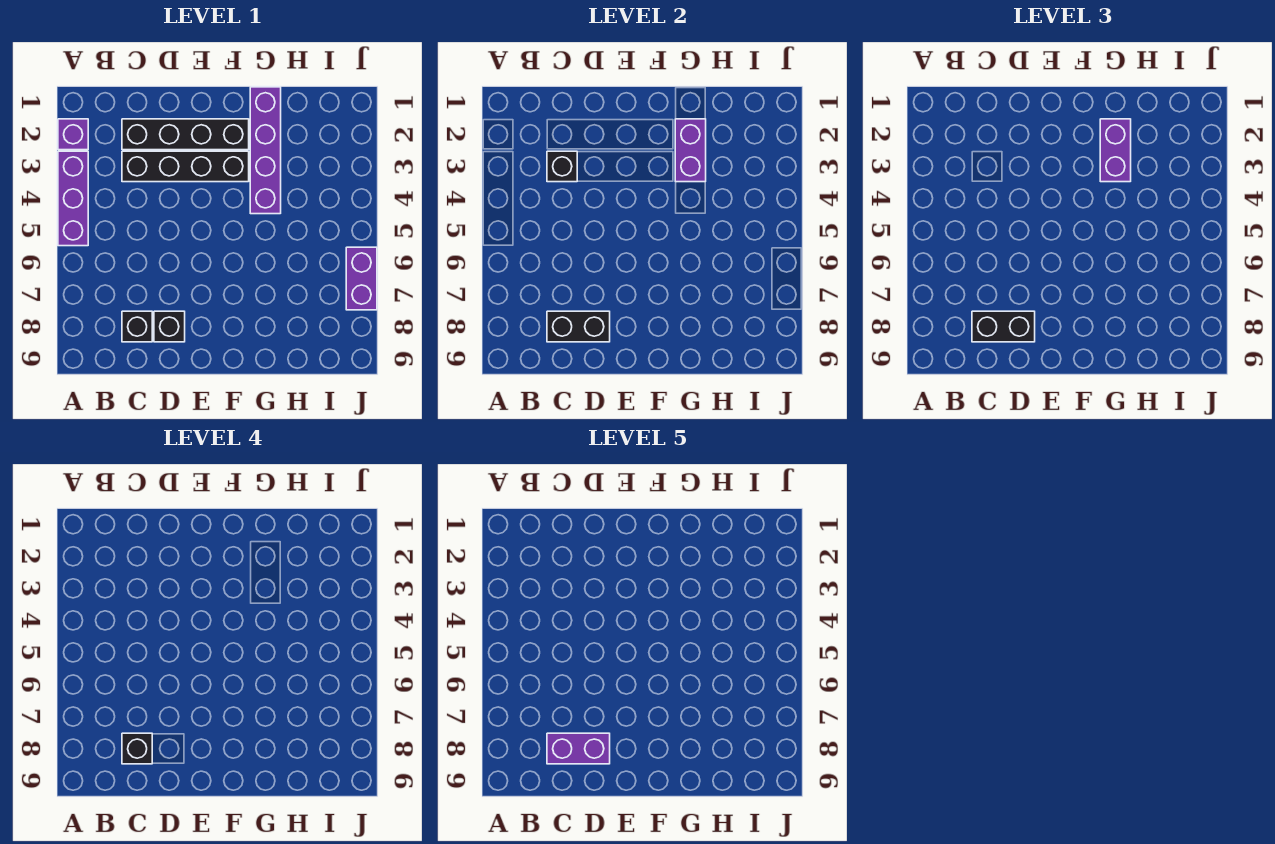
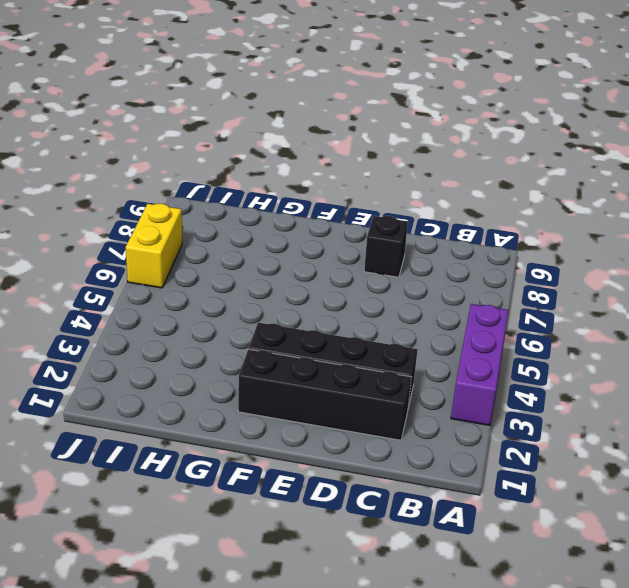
yellow 1x2 brick [126,204,182,288] -> purple 1x2 brick [346,247,377,310]
none -> purple 1x1 brick [58,119,88,150]
none -> black 1x1 brick [122,311,152,342]
none -> purple 1x4 brick [250,87,281,214]

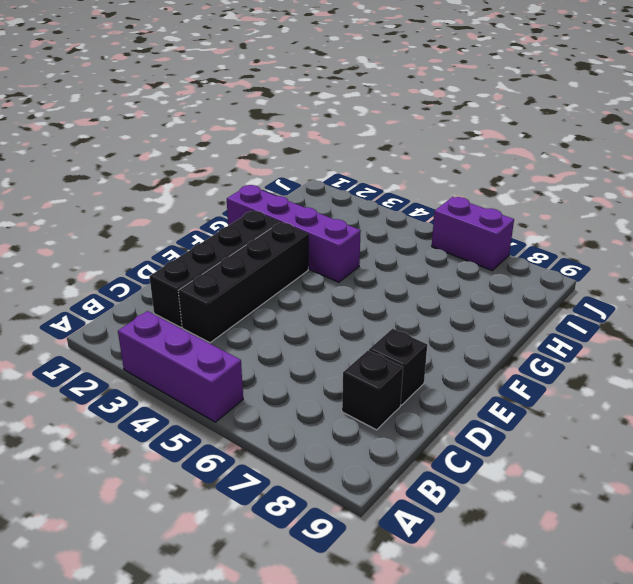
none -> purple 1x1 brick [58,119,88,150]
none -> black 1x1 brick [547,151,577,182]
none -> black 1x2 brick [547,311,610,342]

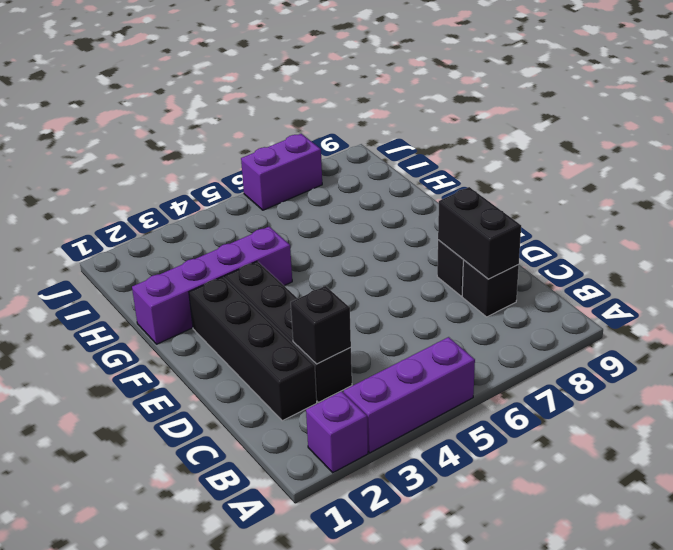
none -> purple 1x2 brick [675,119,706,182]
none -> black 1x2 brick [972,311,1035,342]
none -> purple 1x2 brick [1100,119,1131,182]

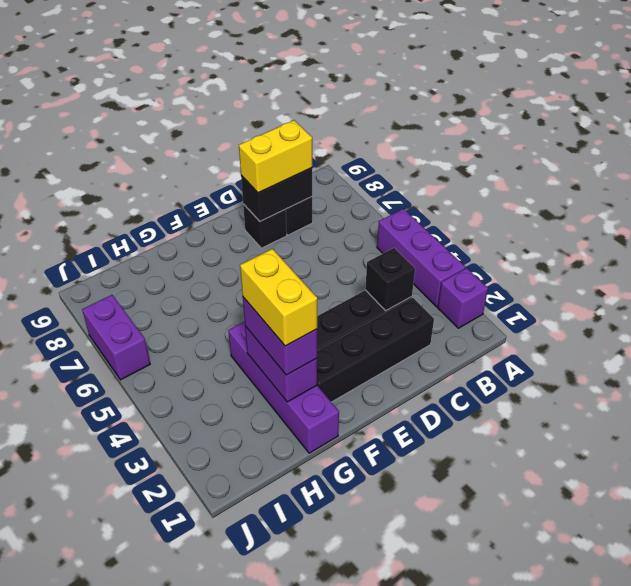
yellow 1x2 brick [239,120,312,193] -> black 1x2 brick [972,311,1035,342]
yellow 1x2 brick [240,249,317,346] -> none
none -> black 1x1 brick [122,733,152,764]
none -> purple 1x2 brick [547,733,610,764]

